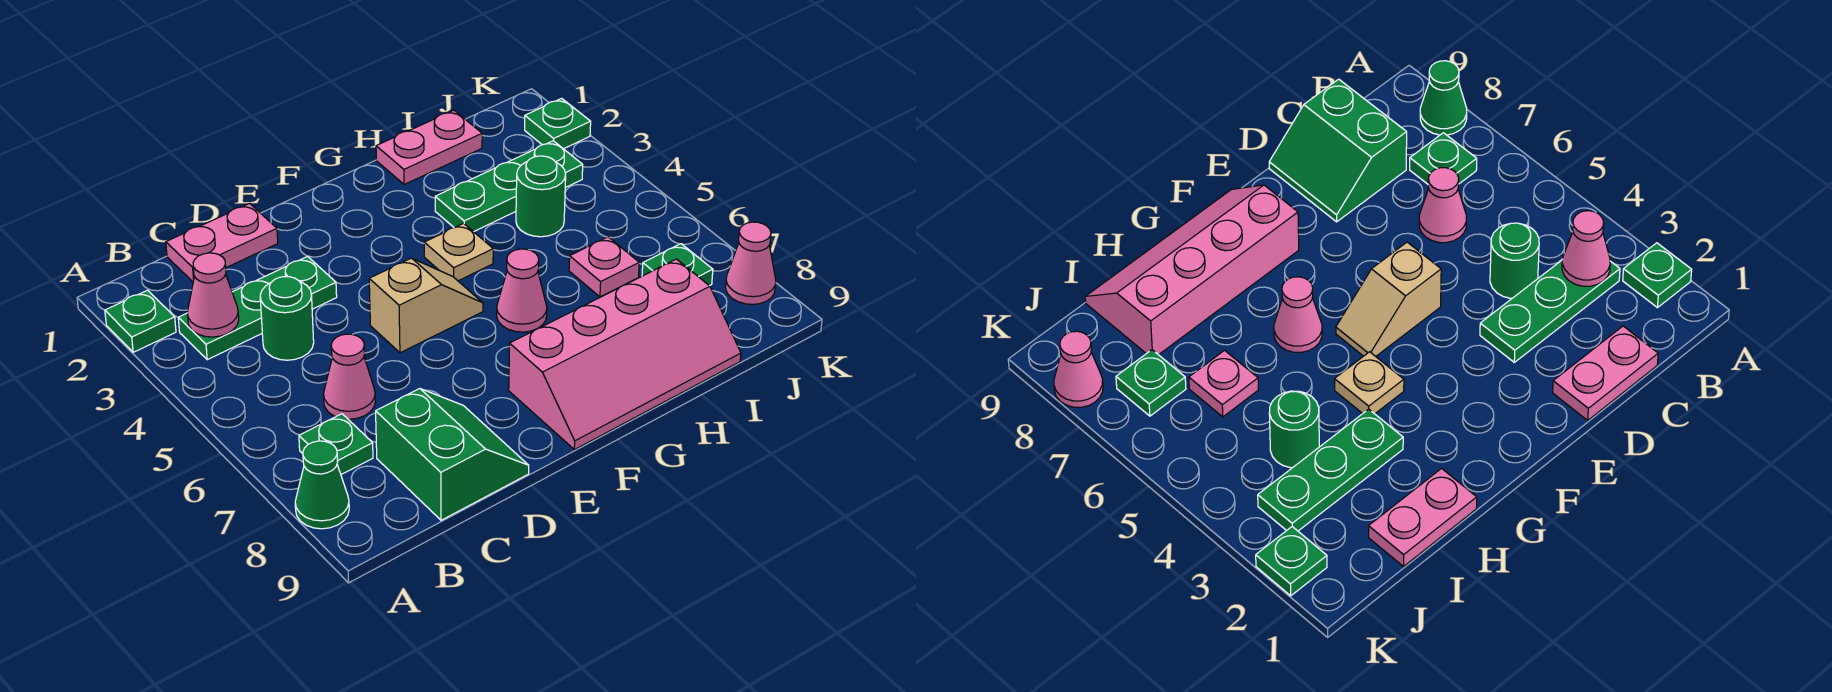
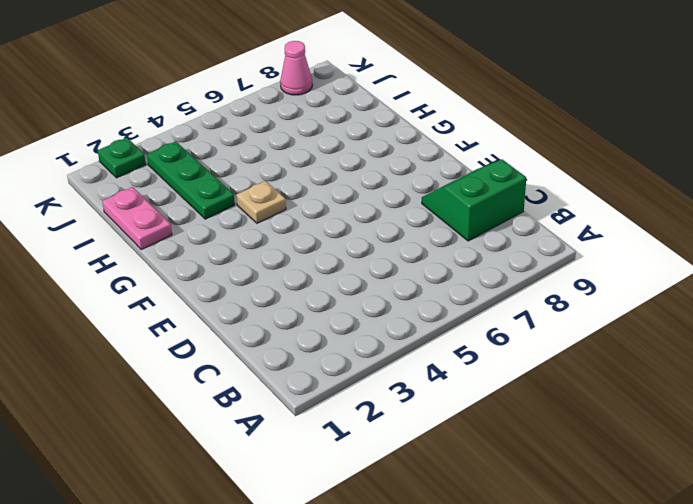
none -> green 1x1 plate [105,290,176,352]
none -> green 1x1 cone [295,441,349,529]
none -> green 1x3 plate [178,257,337,360]

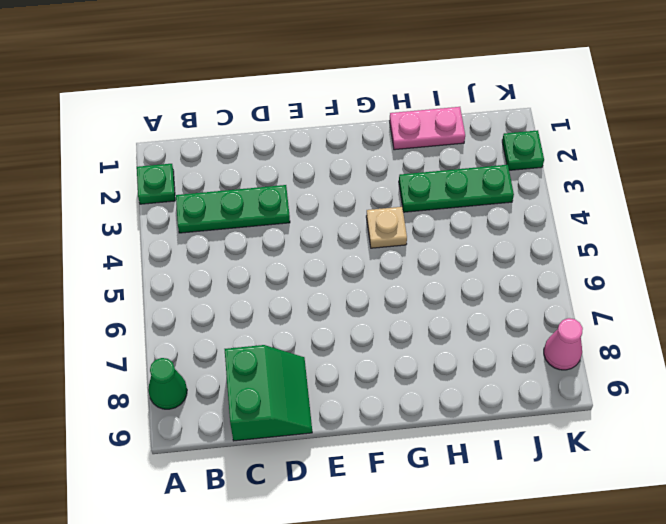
none -> green 1x1 plate [299,414,373,474]
none -> pink 1x2 plate [166,204,278,281]
none -> green 1x1 round brick [260,277,314,360]

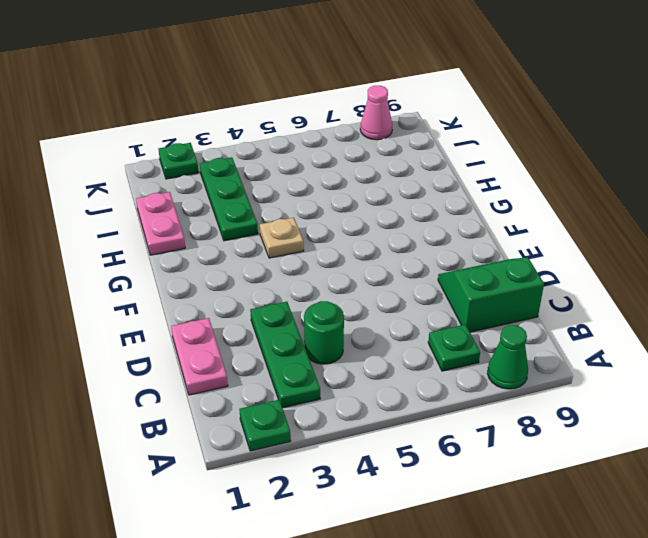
none -> pink 1x1 cone [323,334,375,419]
none -> tan 1x2 slope [369,258,483,353]
none -> pink 2x4 slope [509,259,741,450]

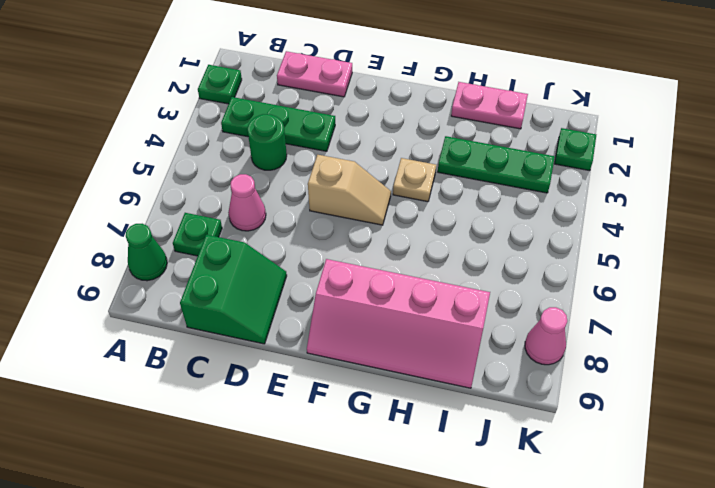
none -> pink 1x1 cone [497,249,547,332]
none -> green 1x1 round brick [516,156,566,237]
none -> pink 1x1 plate [569,237,639,297]

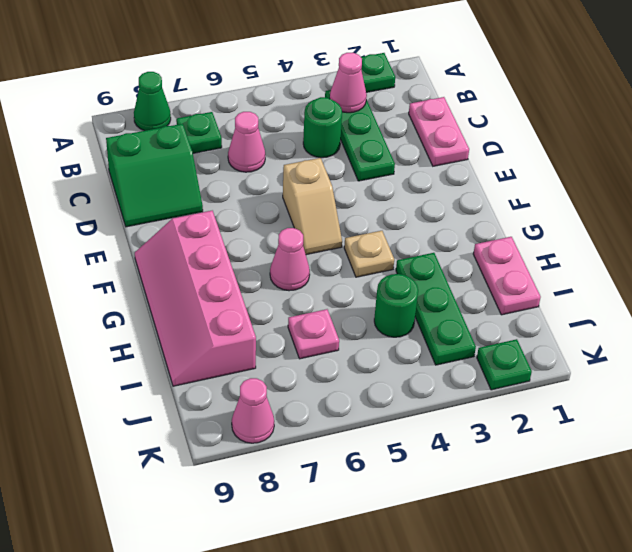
none -> green 1x1 plate [642,244,713,286]

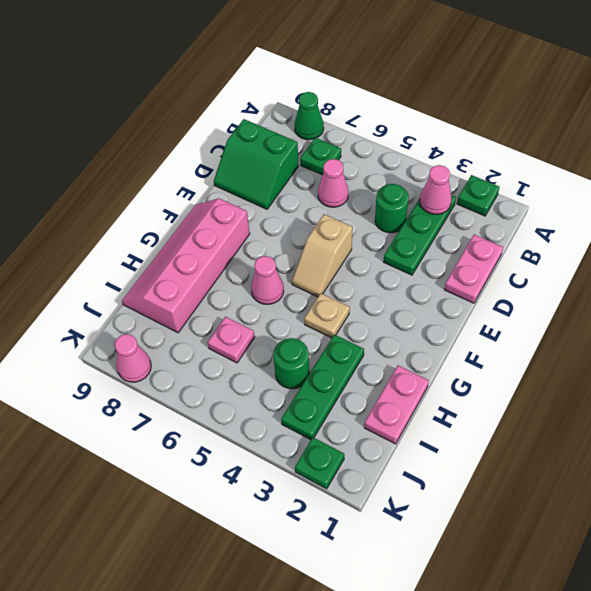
none -> green 1x1 plate [642,244,713,286]

